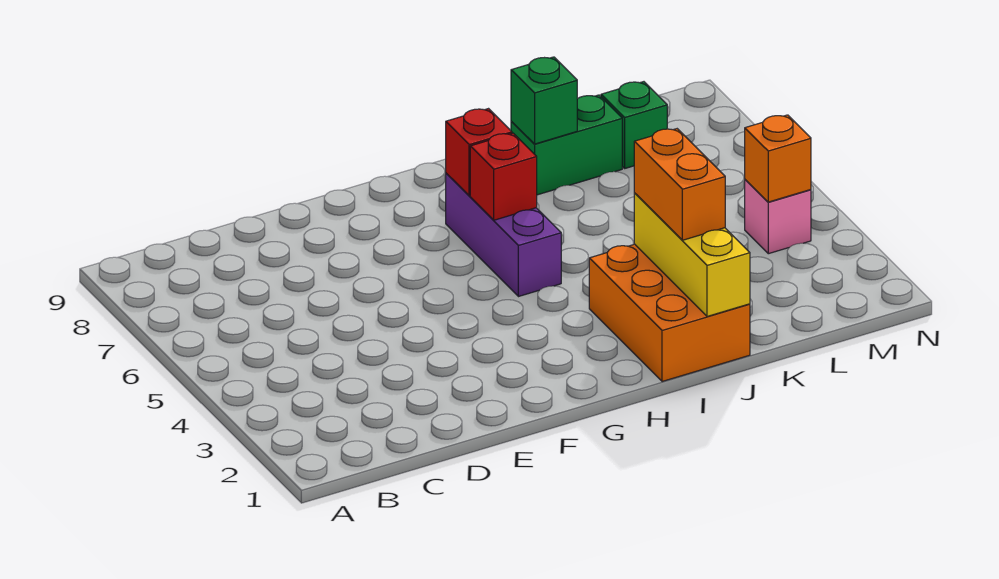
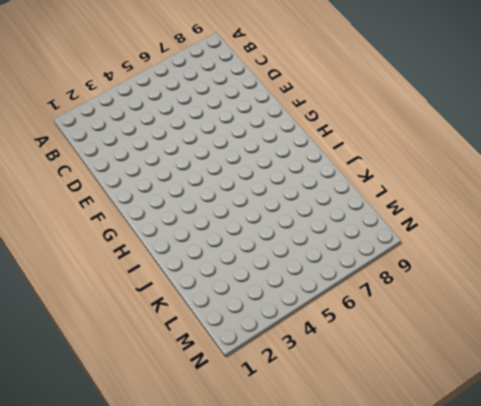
none -> purple 1x3 brick [446,173,561,297]
none -> orange 2x3 brick [589,244,750,382]

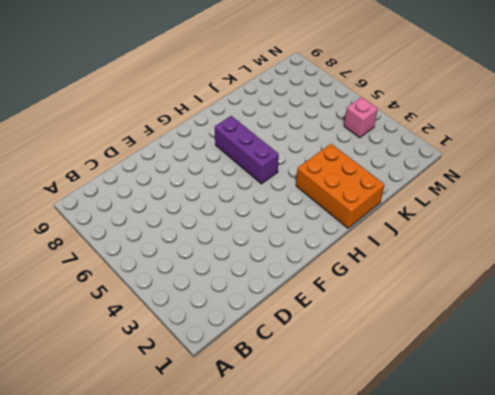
none -> green 1x2 brick [511,95,622,195]
none -> green 1x1 brick [601,82,667,168]

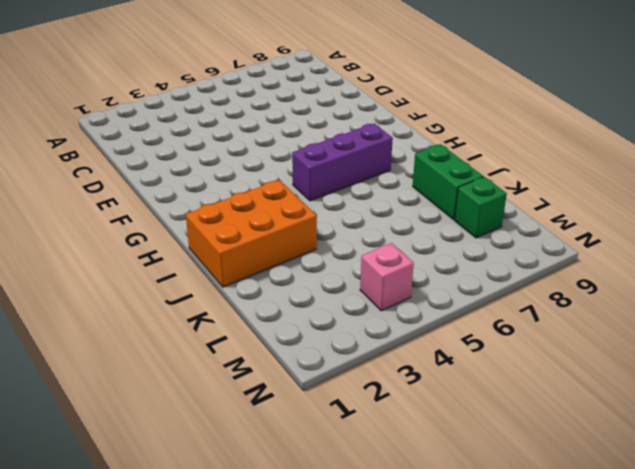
none -> red 1x1 brick [470,133,537,220]
none -> red 1x1 brick [446,109,512,196]

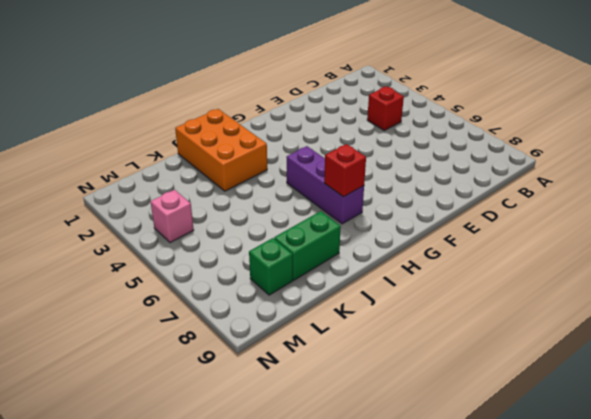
red 1x1 brick [367,86,404,130] -> red 1x1 brick moved to [470,133,537,220]
none -> yellow 1x3 brick [634,193,750,316]
none -> green 1x1 brick [511,57,577,144]

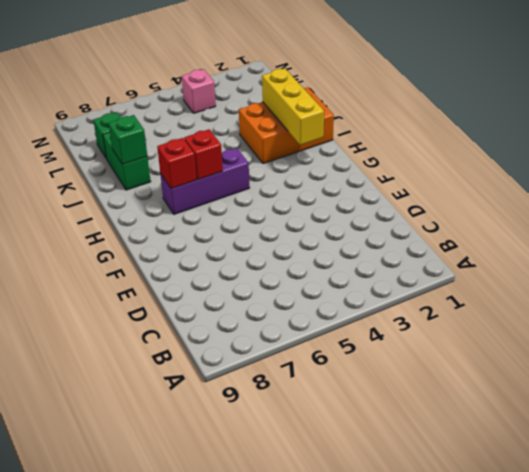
yellow 1x3 brick [262,68,324,145] -> yellow 1x3 brick turned to [634,193,750,316]
none -> orange 1x1 brick [745,115,811,202]
none -> orange 1x2 brick [634,129,725,240]

